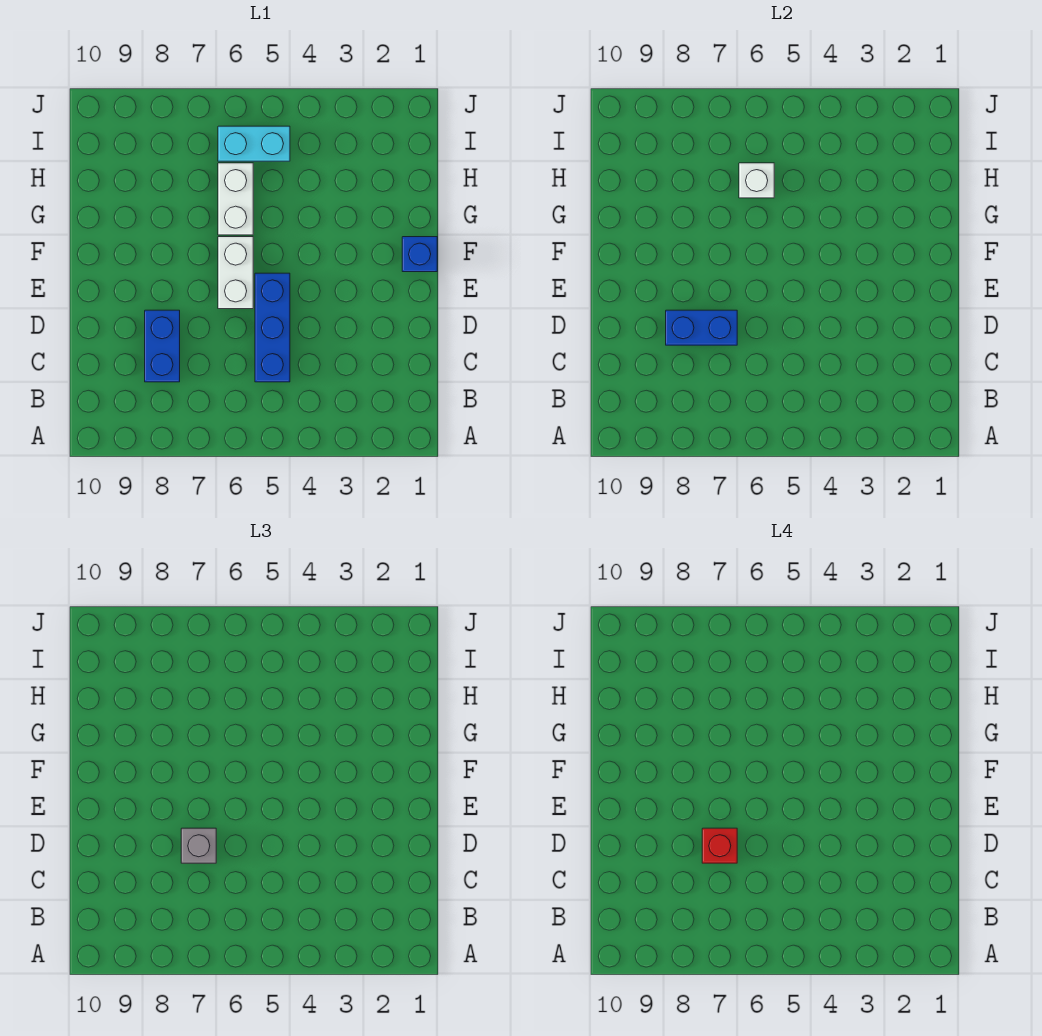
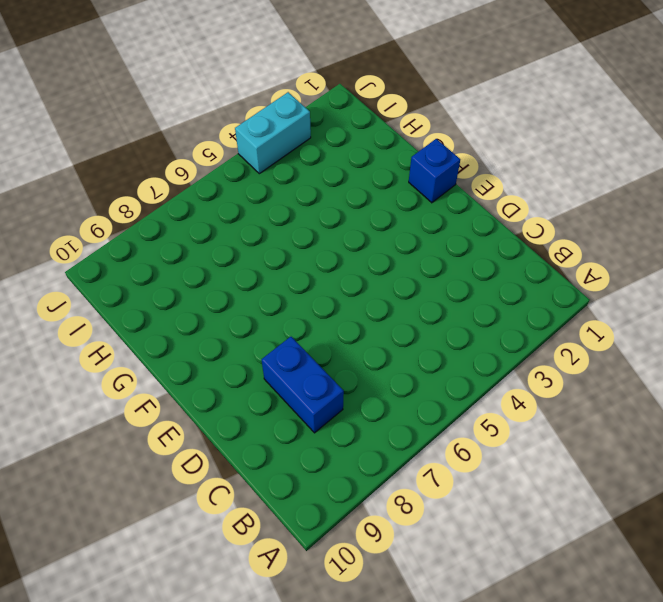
cyan 1x2 brick [235,92,311,174] -> cyan 1x2 brick moved to [218,126,290,161]
none -> blue 1x3 brick [255,273,290,382]
none -> white 1x2 brick [218,237,253,309]

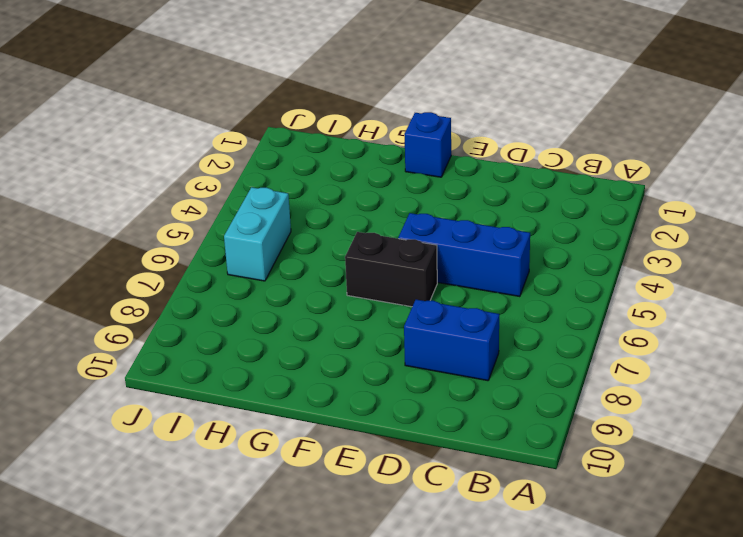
black 1x2 brick [345,232,437,307] -> white 1x2 brick [218,237,253,309]
none -> white 1x2 brick [218,163,253,235]
none -> blue 1x2 brick [666,310,737,345]

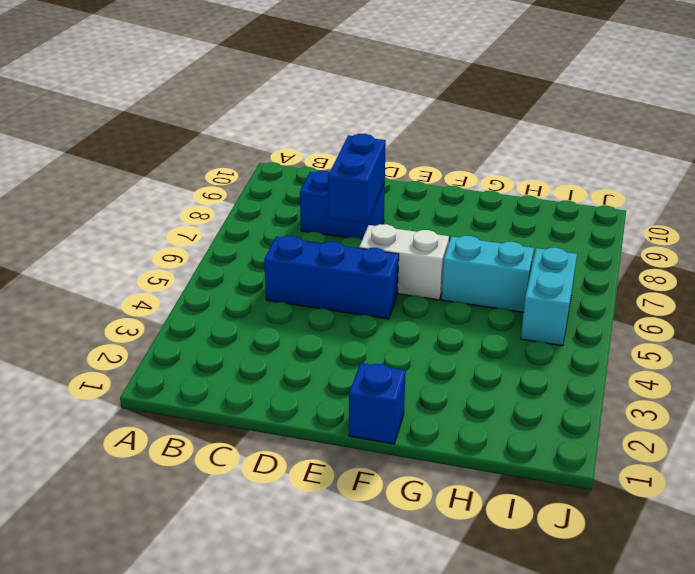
cyan 1x2 brick [441,236,534,312] -> white 1x2 brick [218,163,253,235]
none -> white 1x1 brick [739,163,774,198]
none -> grey 1x1 brick [181,828,216,863]

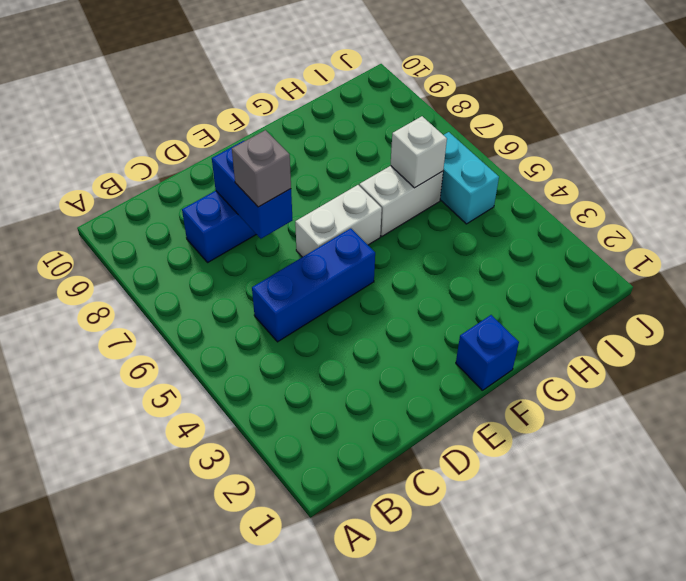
none -> red 1x1 brick [702,828,737,863]

